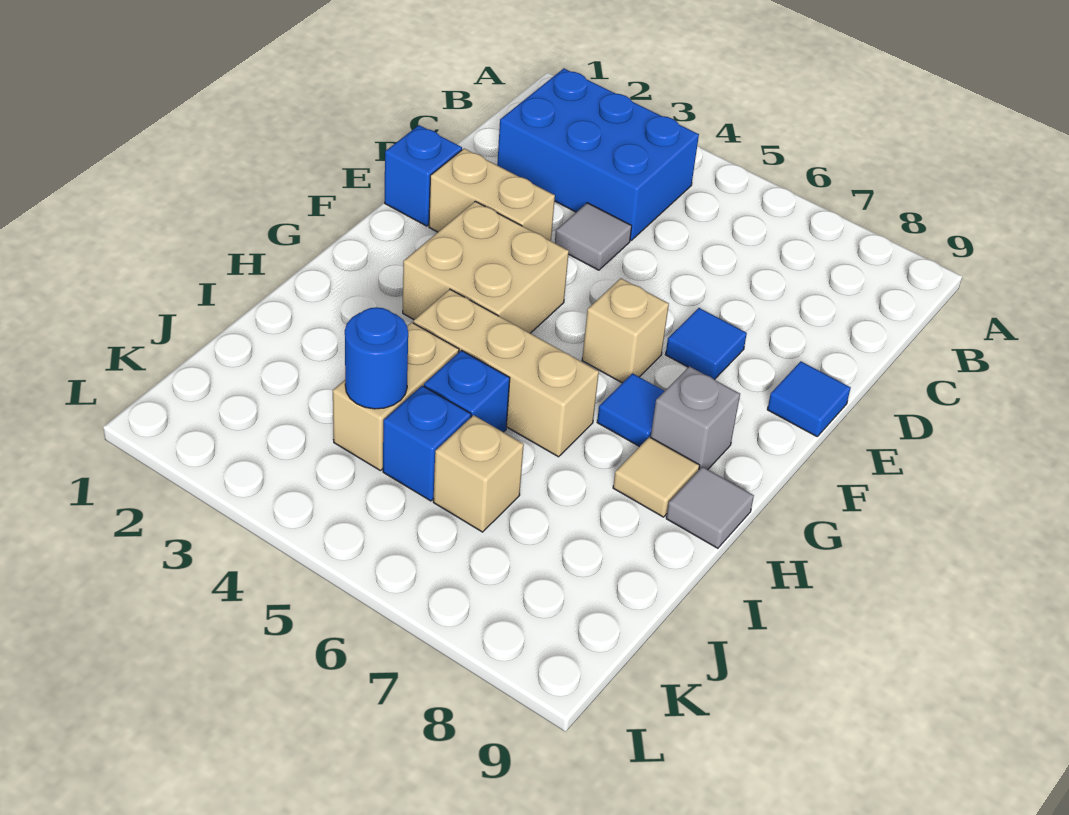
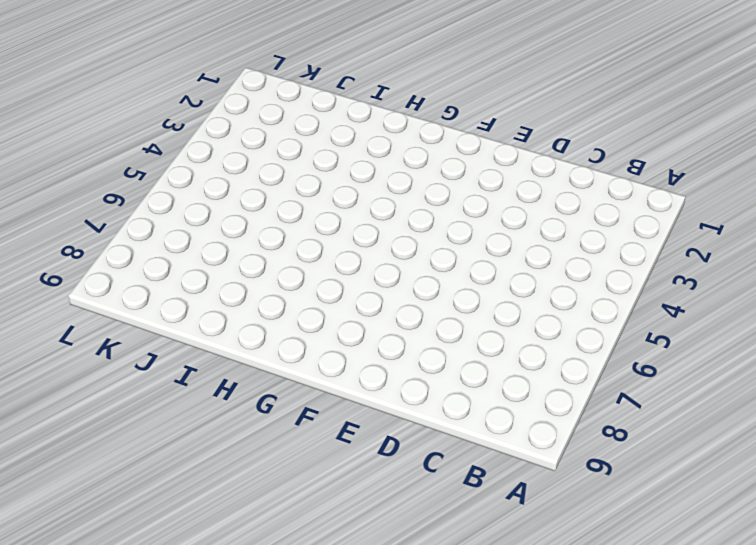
none -> blue 2x3 brick [497,68,699,240]
none -> grey 1x1 tile [555,203,632,270]
none -> blue 1x1 brick [385,125,462,226]

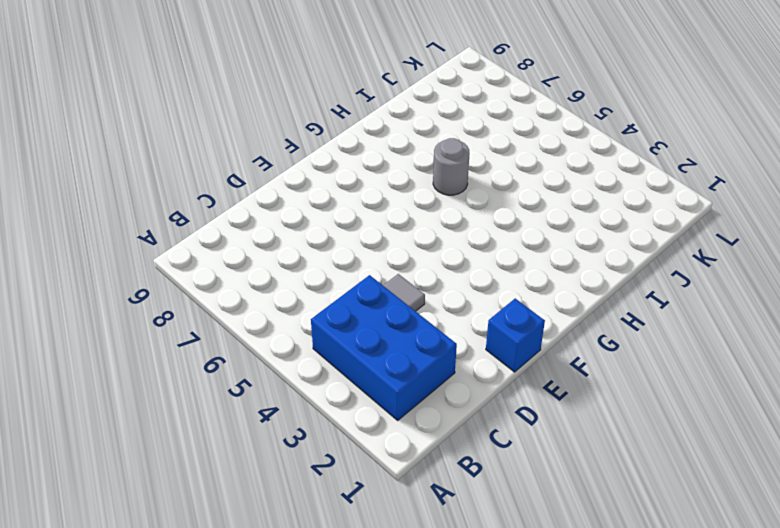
grey 1x1 round brick [433,138,470,195] -> tan 1x3 brick [413,289,599,457]
none -> tan 1x2 brick [429,148,555,241]
none -> blue 1x1 tile [665,308,747,380]
none -> blue 1x1 tile [767,361,851,436]

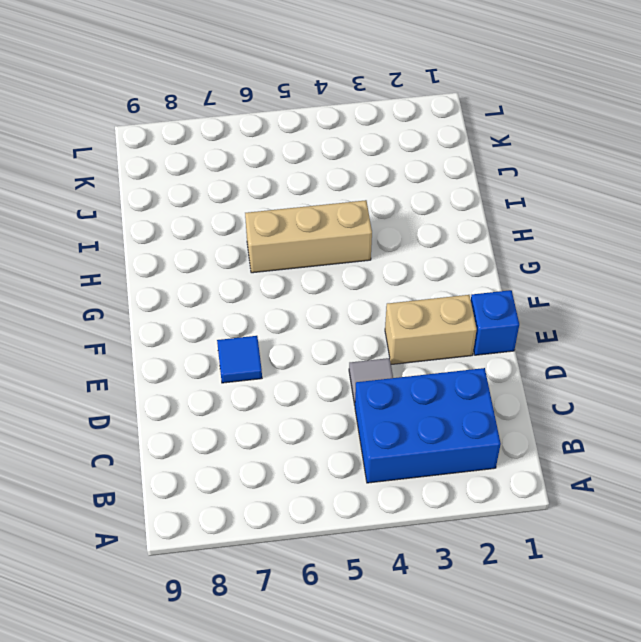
none -> blue 1x1 tile [767,361,851,436]
none -> tan 2x2 brick [403,201,569,333]
none -> tan 1x1 brick [582,278,669,383]

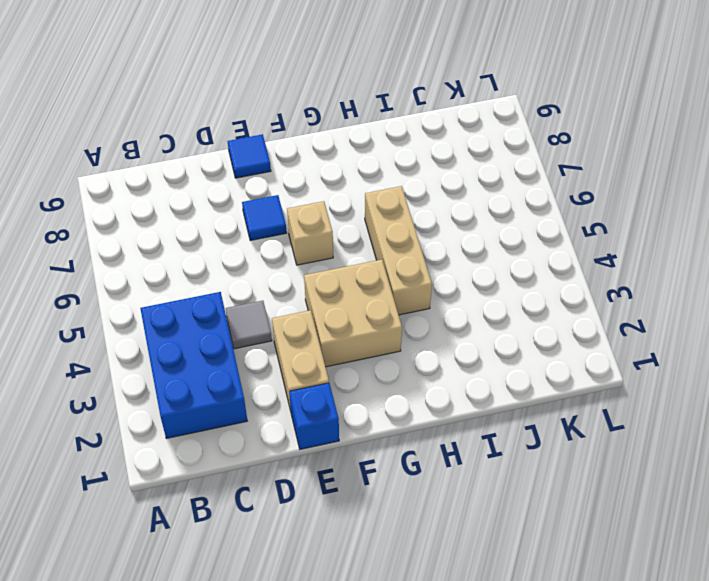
none -> blue 1x1 tile [597,373,664,447]
none -> grey 1x1 brick [651,366,740,469]
none -> tan 1x1 tile [613,437,700,517]

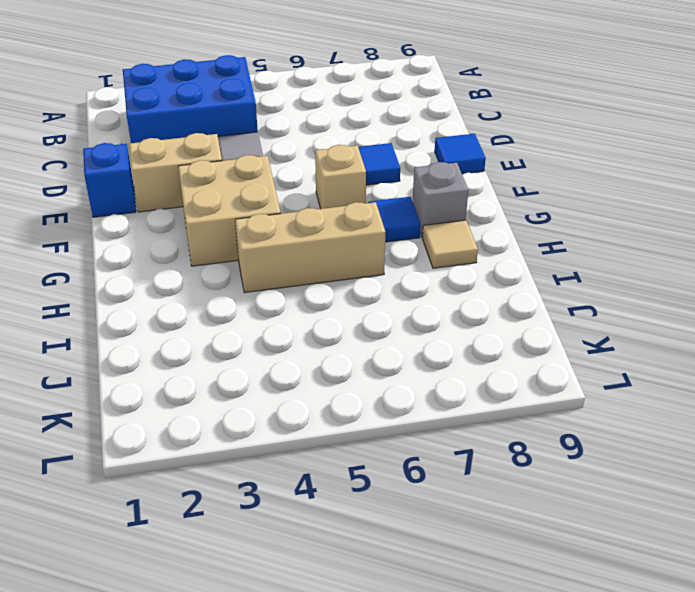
none -> grey 1x1 tile [666,467,754,548]
none -> tan 1x2 brick [333,322,459,471]
none -> blue 1x1 brick [424,350,510,432]

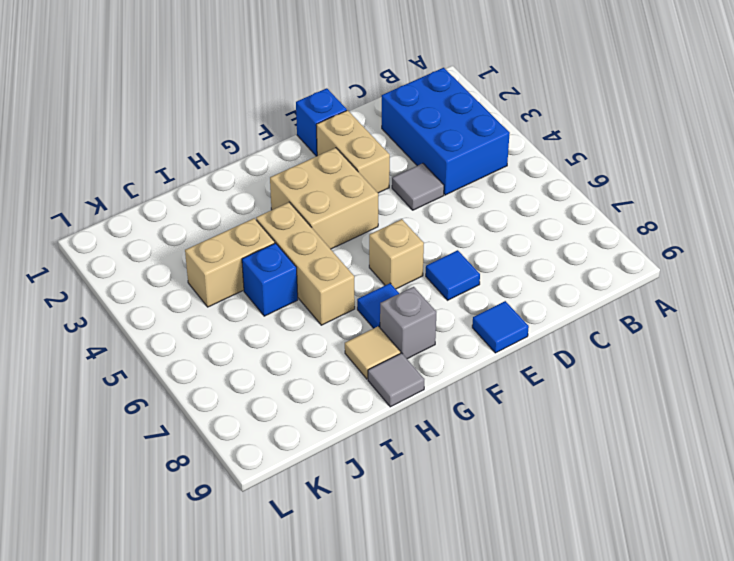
none -> blue 1x1 brick [383,386,471,501]
none -> tan 1x1 brick [433,415,524,532]
none -> blue 1x1 round brick [345,307,408,409]

